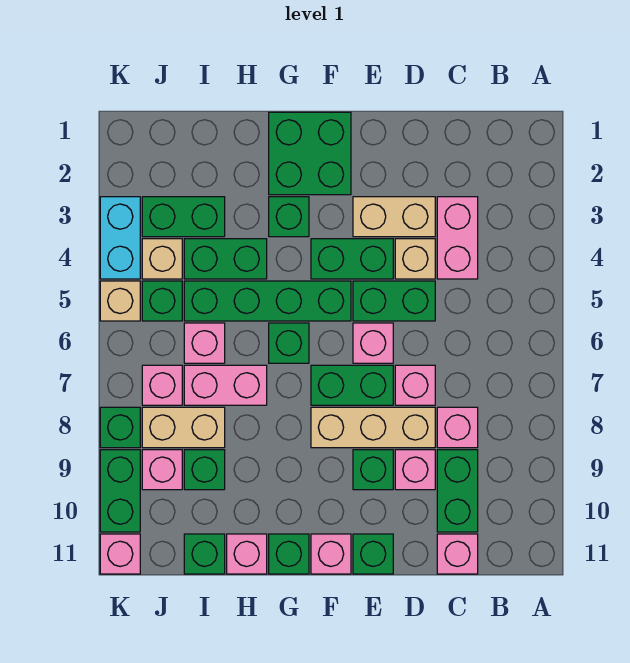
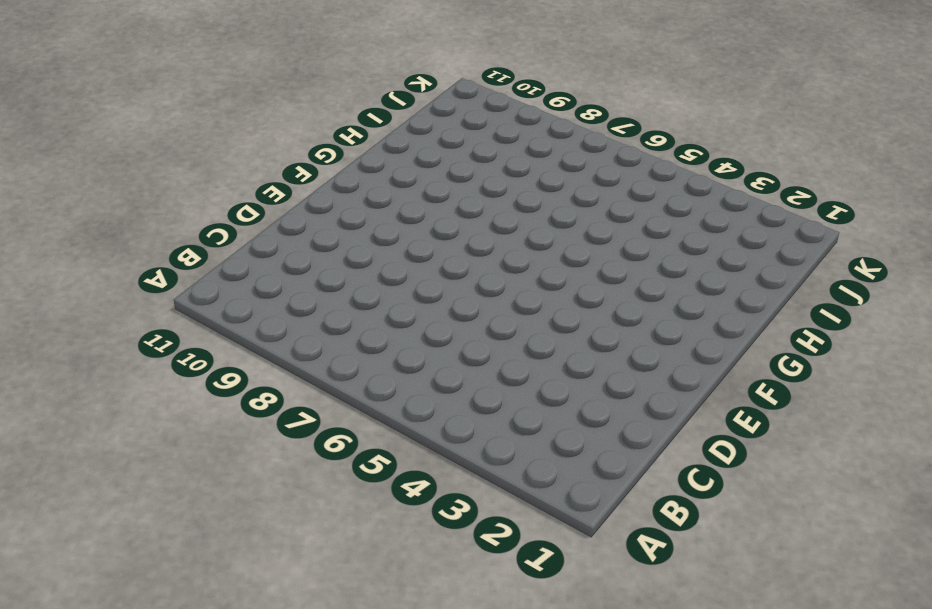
none -> pink 1x2 brick [437,197,478,279]
none -> pink 1x1 brick [437,407,478,448]
none -> green 1x2 brick [437,450,478,532]
none -> pink 1x1 brick [437,534,478,574]

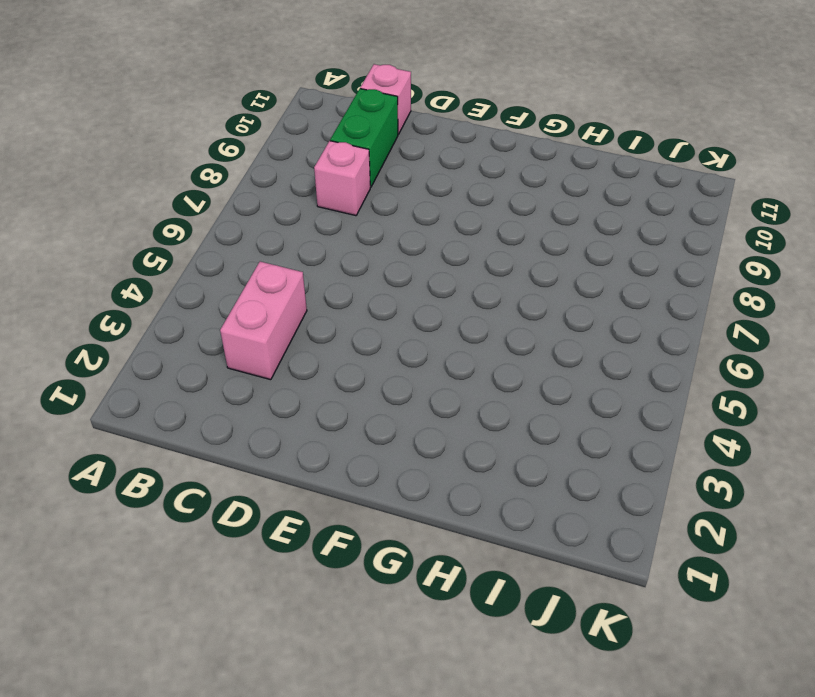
none -> tan 1x2 brick [353,197,435,237]
none -> tan 1x1 brick [395,239,435,279]
none -> green 1x2 brick [353,281,435,321]
none -> pink 1x1 brick [395,365,435,405]

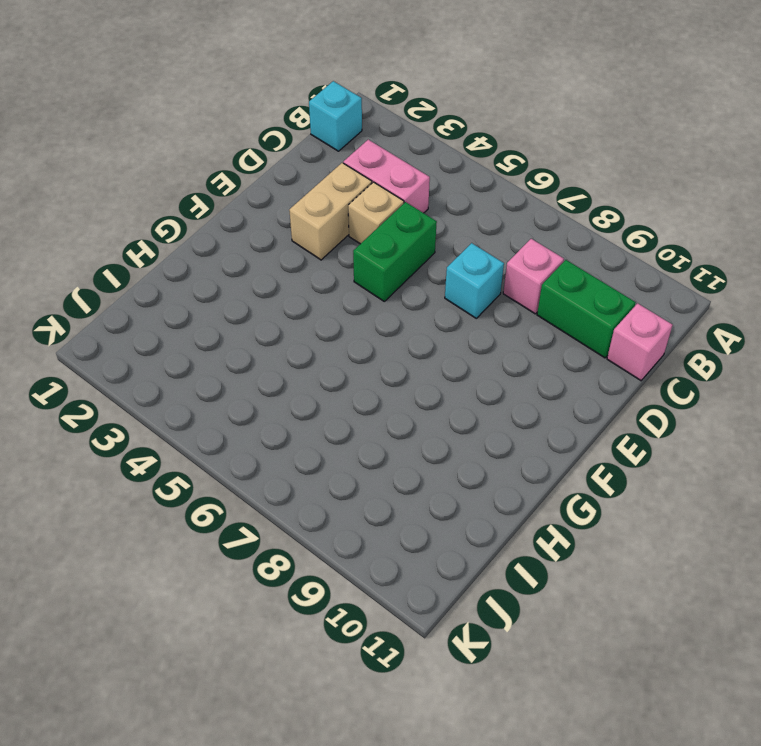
cyan 1x1 brick [309,81,362,151] -> none
cyan 1x1 brick [445,243,504,318] -> pink 1x1 brick [395,365,435,405]
none -> tan 1x3 brick [311,407,435,448]
none -> pink 1x1 brick [395,450,435,490]
none -> green 1x2 brick [311,239,393,279]
none -> pink 1x1 brick [353,323,393,363]

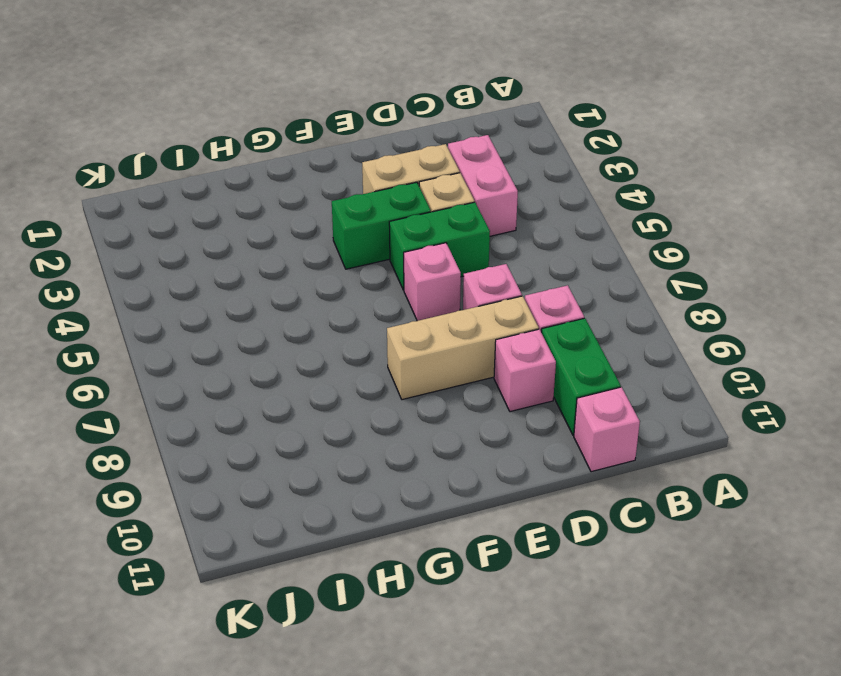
none -> green 1x2 brick [311,365,393,405]
none -> green 1x1 brick [353,450,393,490]
none -> green 1x1 brick [353,534,393,574]
none -> green 2x2 brick [269,112,351,195]

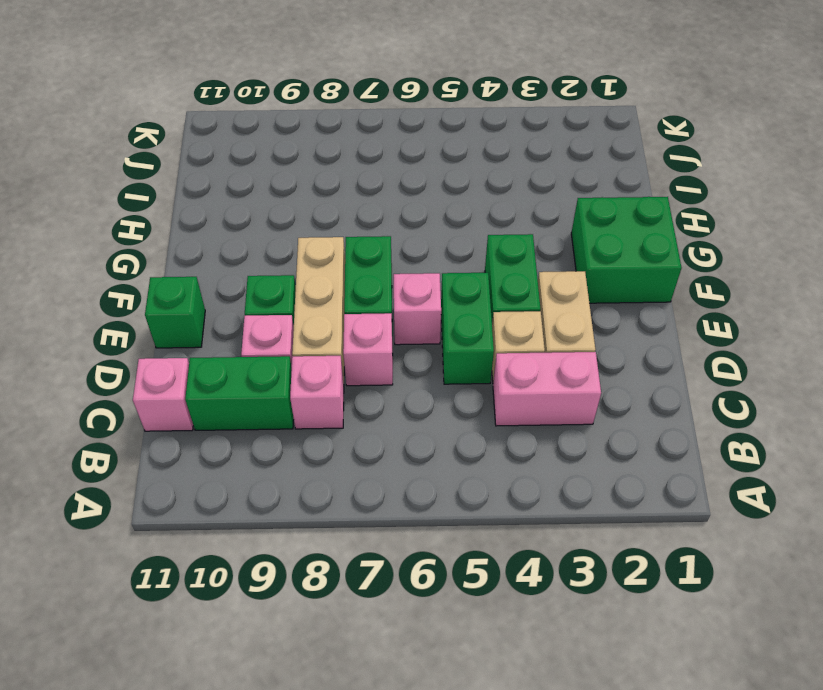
none -> green 1x4 brick [184,281,351,321]
none -> pink 1x1 brick [311,534,351,574]
none -> green 1x1 brick [269,197,309,237]
none -> green 1x1 brick [269,323,309,363]

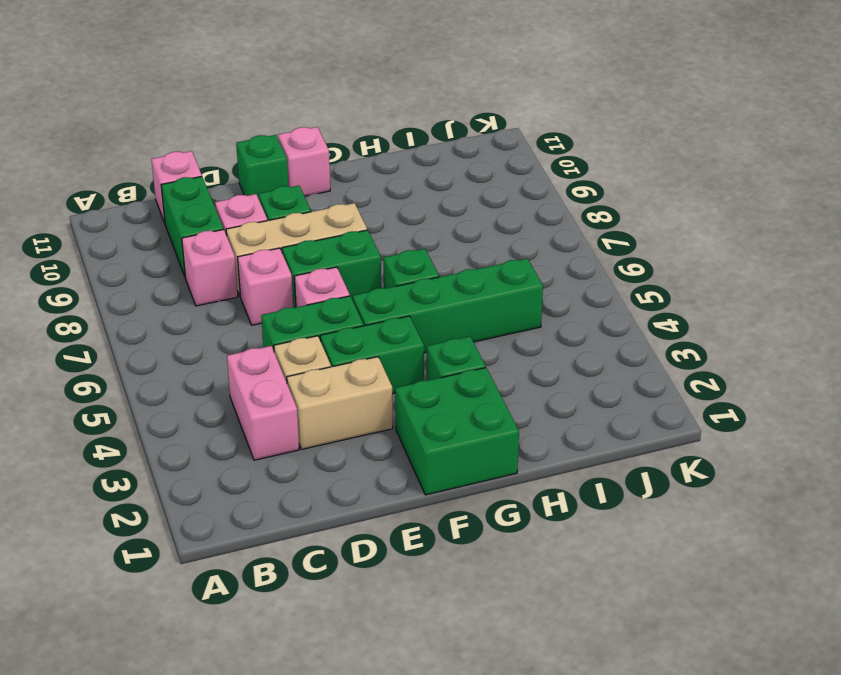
none -> green 1x1 brick [269,534,309,574]
none -> green 1x2 brick [184,239,267,279]
none -> pink 1x2 brick [184,365,267,405]
none -> pink 1x1 brick [227,534,267,574]

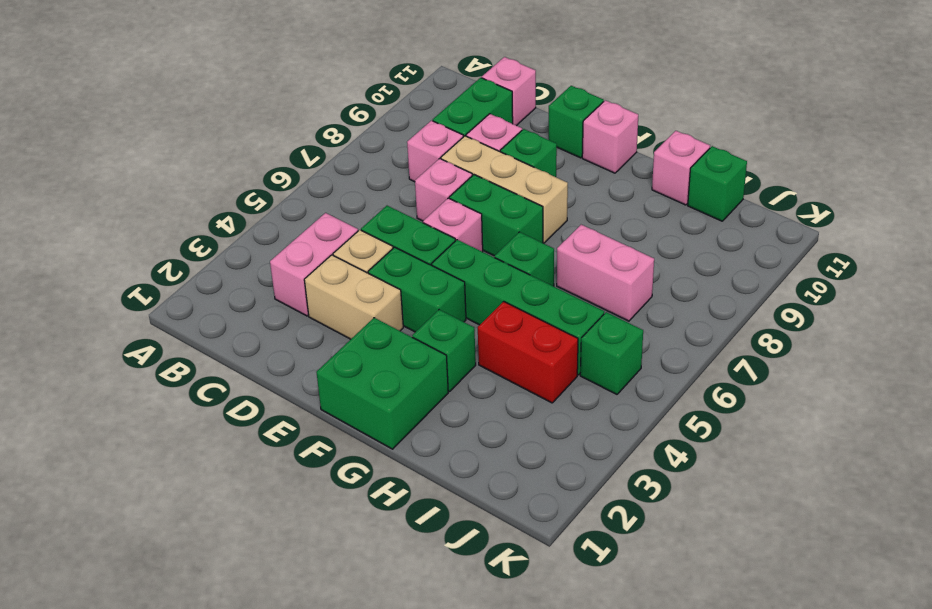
red 1x2 brick [478,301,578,403] -> green 1x2 brick [184,239,267,279]
none -> green 1x1 brick [269,534,309,574]
none -> green 1x2 brick [142,197,225,237]
none -> pink 1x1 brick [184,323,225,363]
none -> tan 1x2 brick [142,407,225,448]

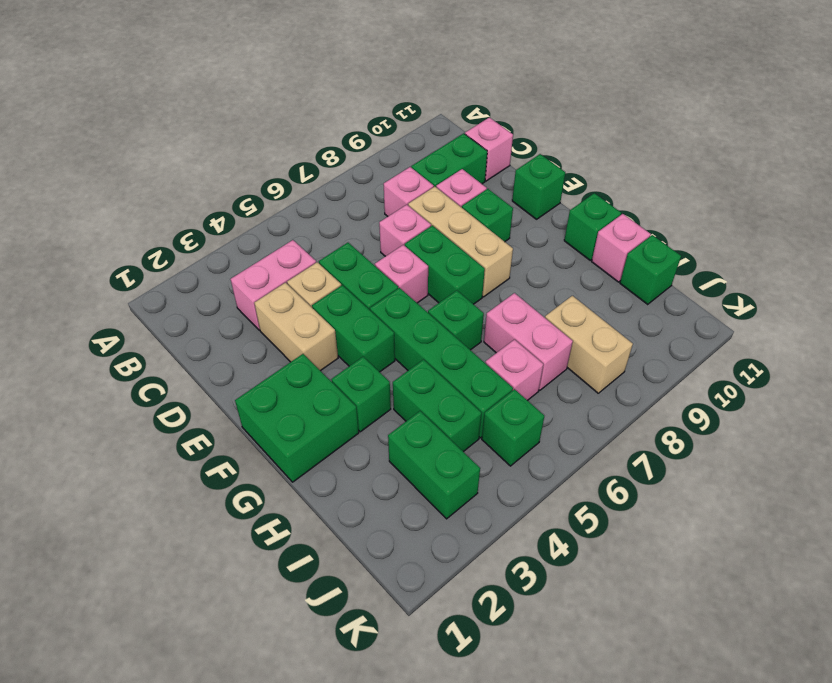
none -> pink 1x1 brick [311,534,351,574]
none -> green 1x1 brick [184,450,225,490]
none -> tan 1x1 brick [142,239,182,279]
none -> pink 1x1 brick [142,365,182,405]

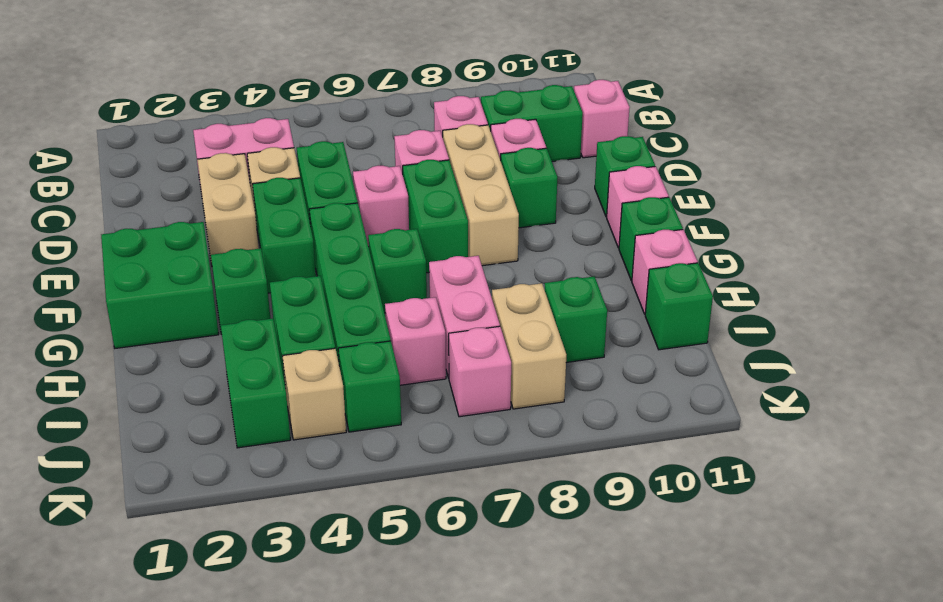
none -> pink 1x1 brick [142,450,182,490]
none -> cyan 1x2 brick [100,197,140,279]
none -> tan 1x1 brick [100,281,140,321]
none -> green 1x1 brick [100,407,140,448]

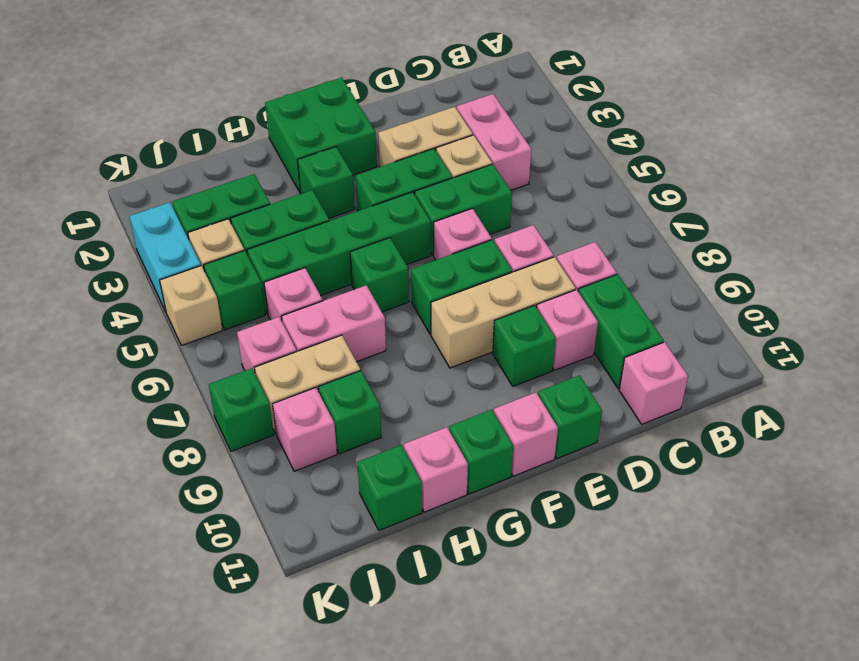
none -> green 1x2 brick [100,450,140,532]
none -> pink 1x1 brick [100,534,140,574]

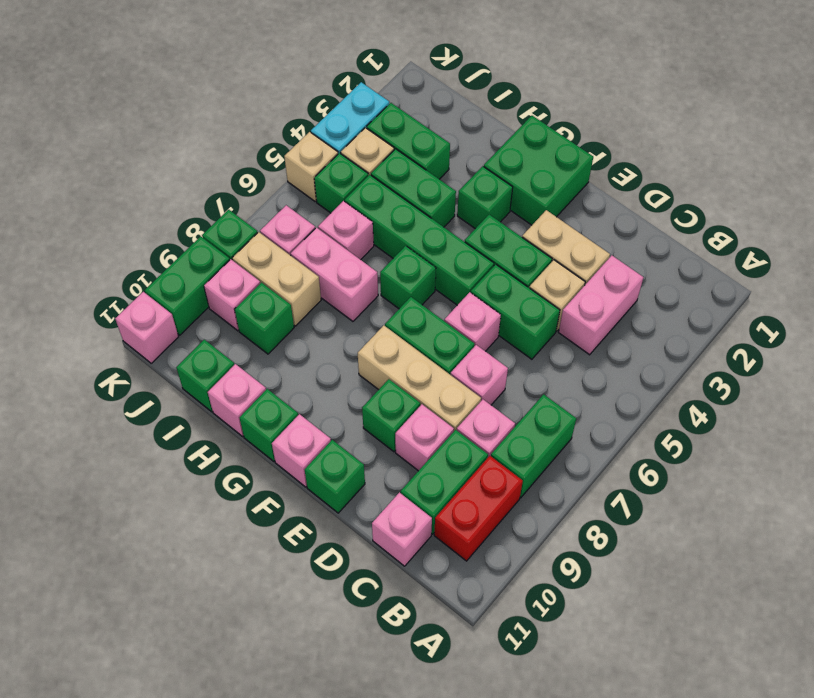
green 1x2 brick [491,394,576,498] -> none
red 1x2 brick [434,456,523,561] -> none

